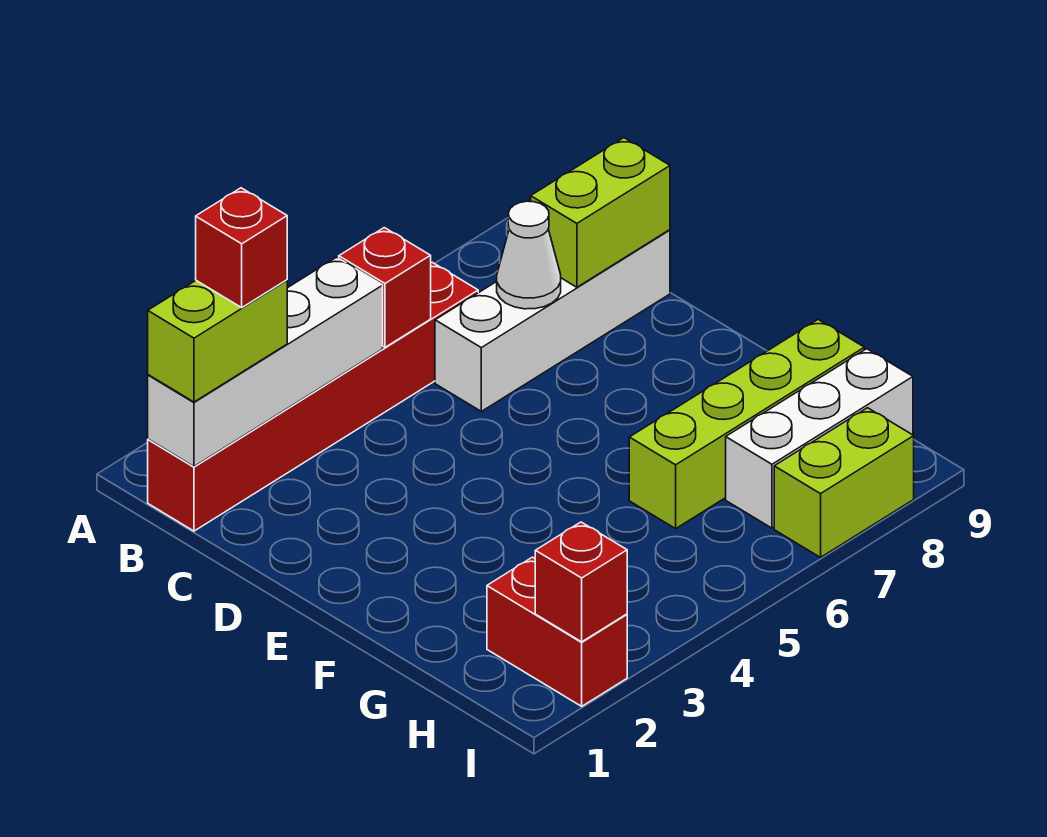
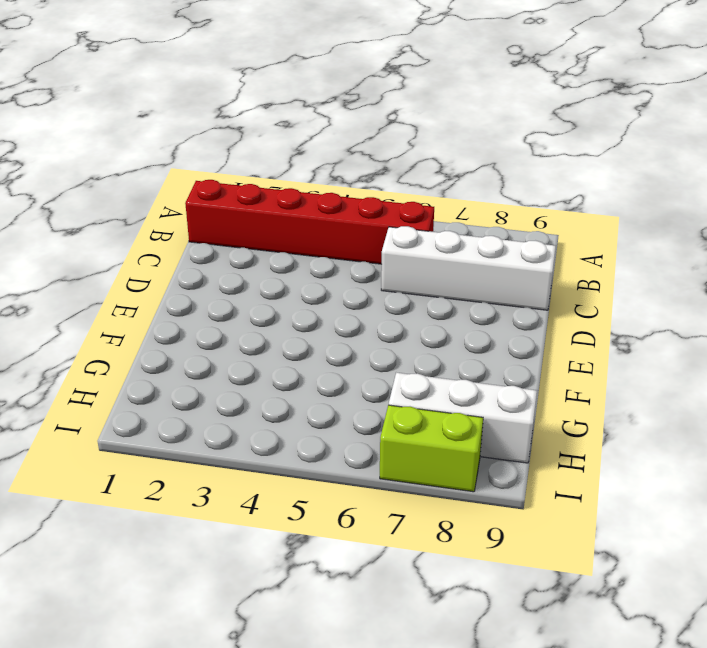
none -> lime 1x4 brick [629,320,864,529]
none -> red 1x2 brick [487,557,627,706]
none -> white 1x4 brick [148,257,383,466]

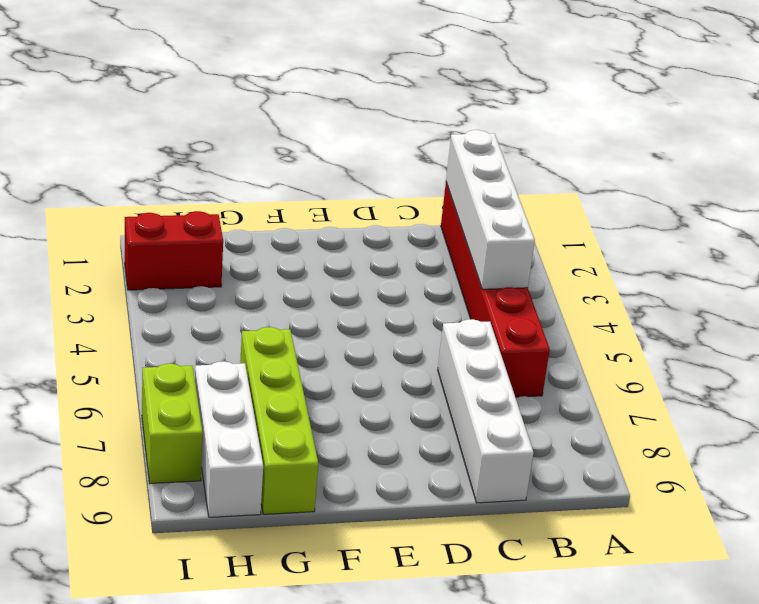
none -> red 1x1 brick [339,228,431,347]
none -> white 1x1 cone [497,201,561,309]
none -> lime 1x2 brick [531,138,670,287]

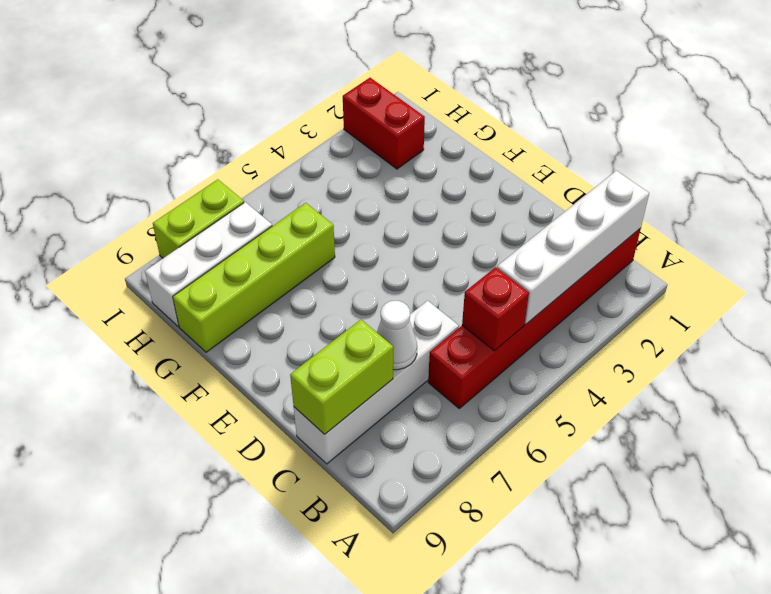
none -> red 1x1 brick [535,522,627,642]
none -> lime 1x2 brick [148,280,287,402]
none -> red 1x1 brick [196,188,287,308]

